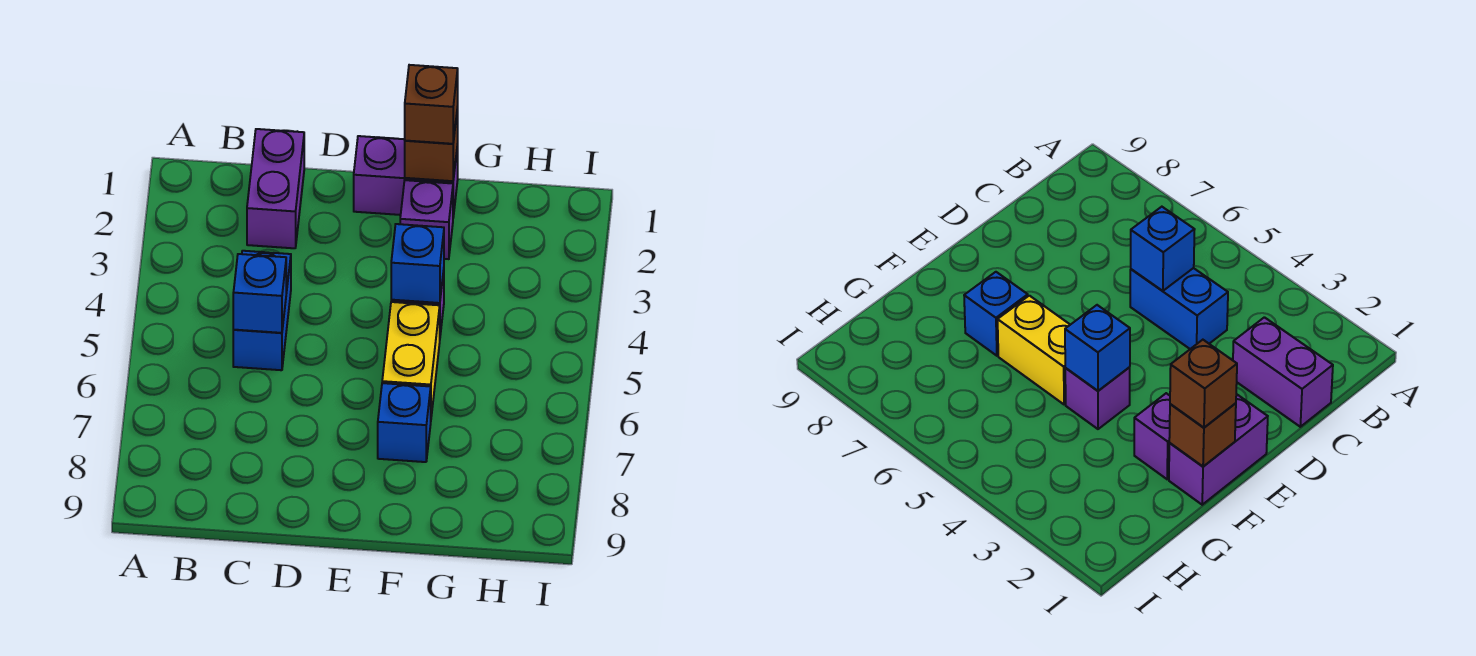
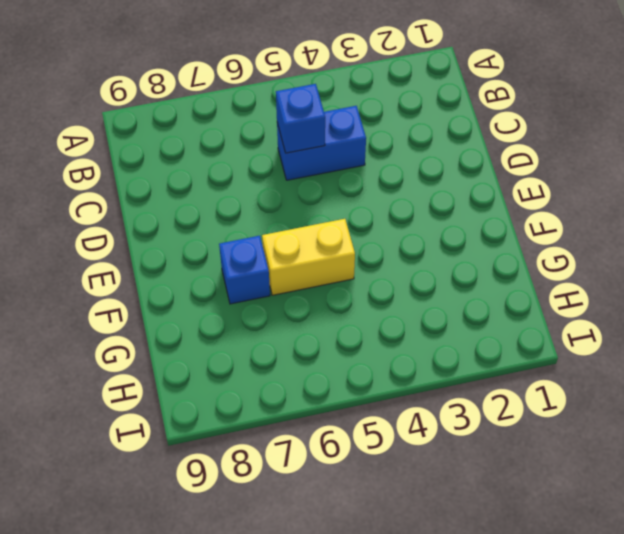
none -> purple 1x2 brick [247,129,304,248]
none -> purple 1x2 brick [354,136,458,217]

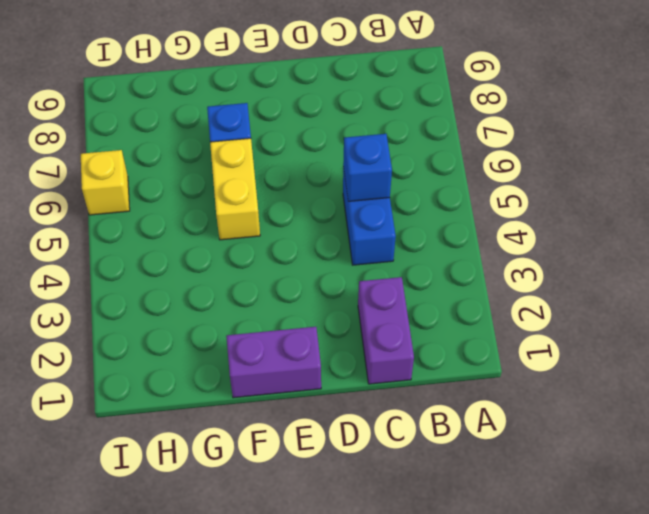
yellow 1x1 brick [81,150,130,215] -> none
none -> purple 1x1 brick [400,180,453,259]
none -> purple 1x1 brick [1065,367,1130,429]

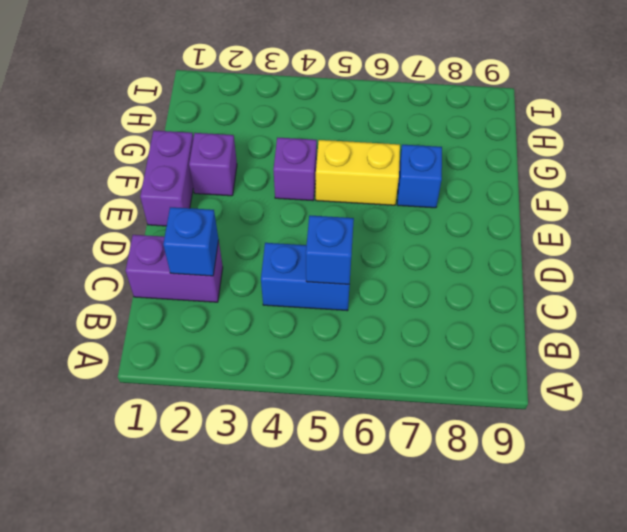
blue 1x1 brick [163,207,219,276] -> blue 1x1 brick moved to [391,224,444,303]
none -> brown 1x1 brick [405,107,458,181]
none -> brown 1x1 brick [405,65,458,144]

